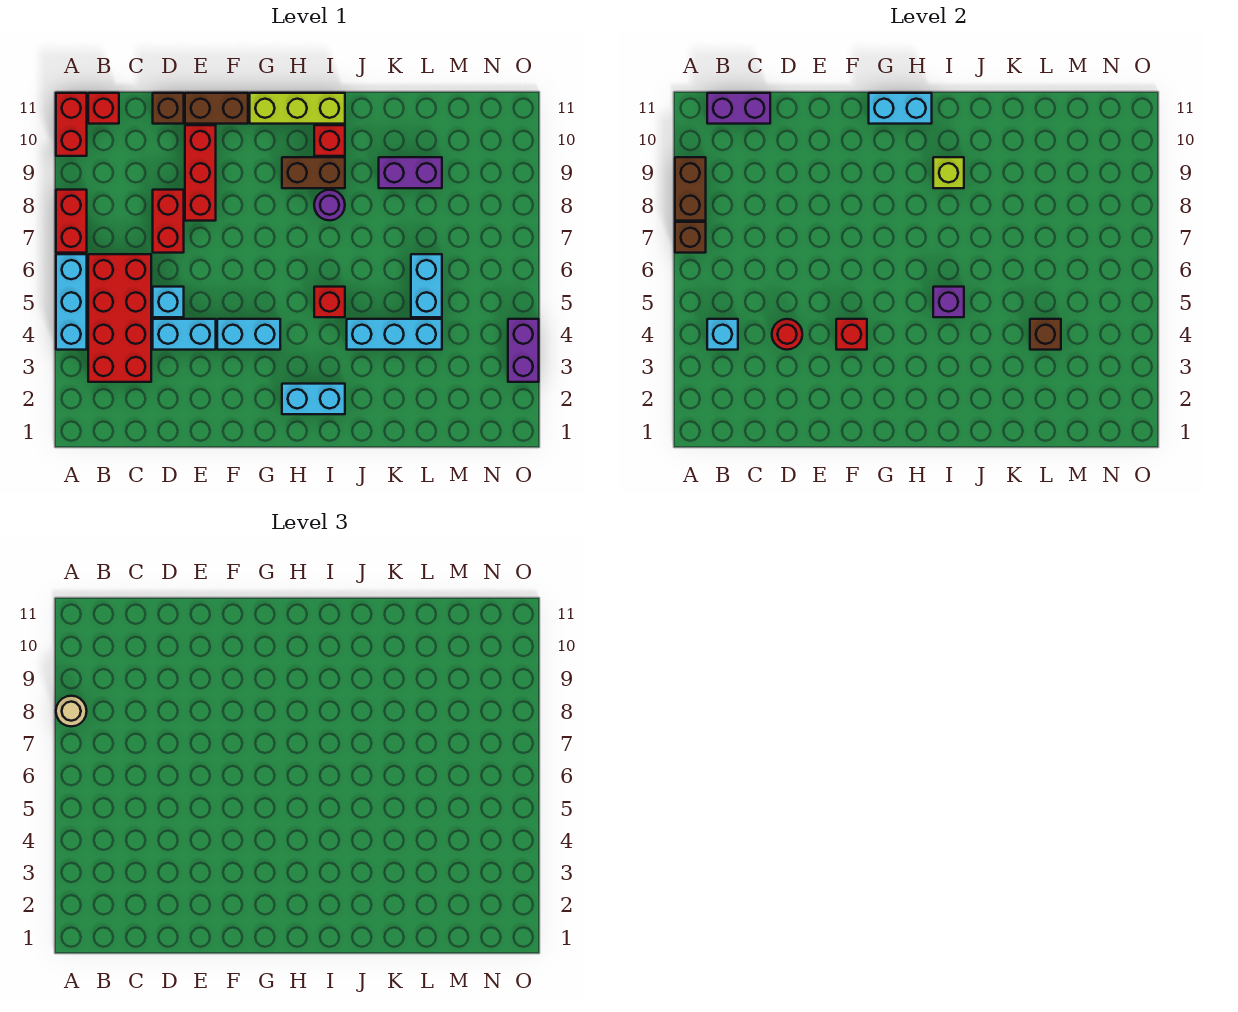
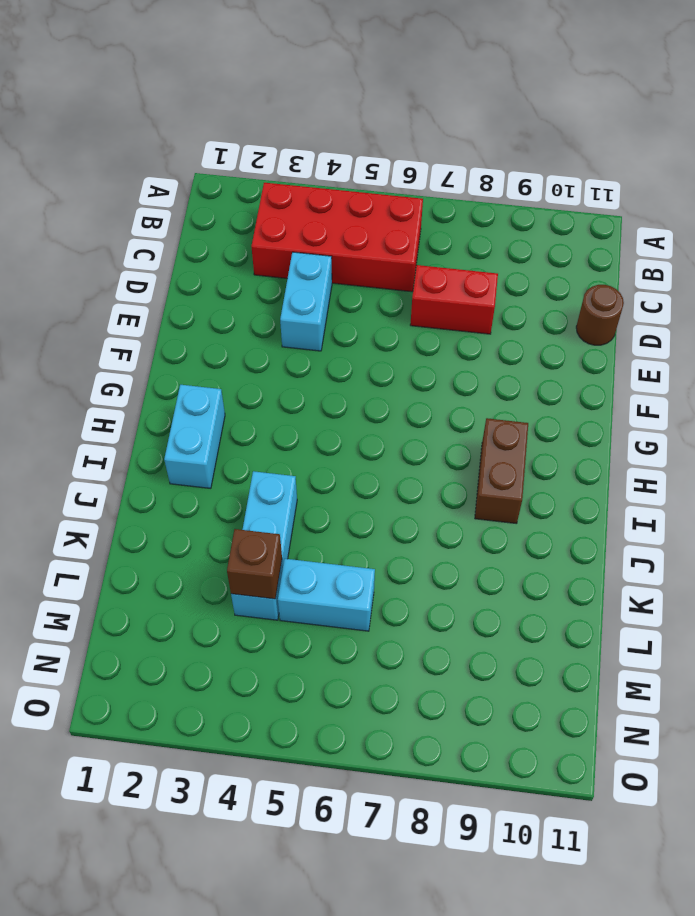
brown 1x1 round brick [576,285,624,345] -> brown 1x1 brick [153,93,184,124]
none -> cyan 1x3 brick [56,254,87,350]
none -> red 1x2 brick [56,190,87,253]
none -> red 1x2 brick [56,93,87,156]
none -> red 1x1 brick [88,93,119,124]

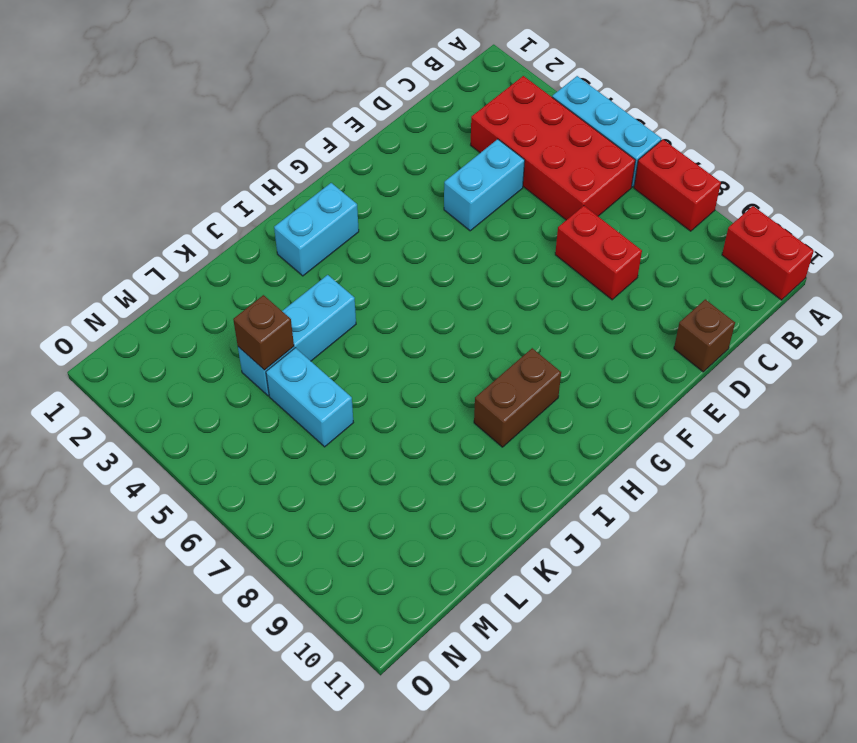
none -> red 1x1 brick [88,93,119,124]
none -> cyan 1x1 brick [153,287,184,317]
none -> red 1x3 brick [185,125,216,221]
none -> brown 1x2 brick [185,93,248,124]

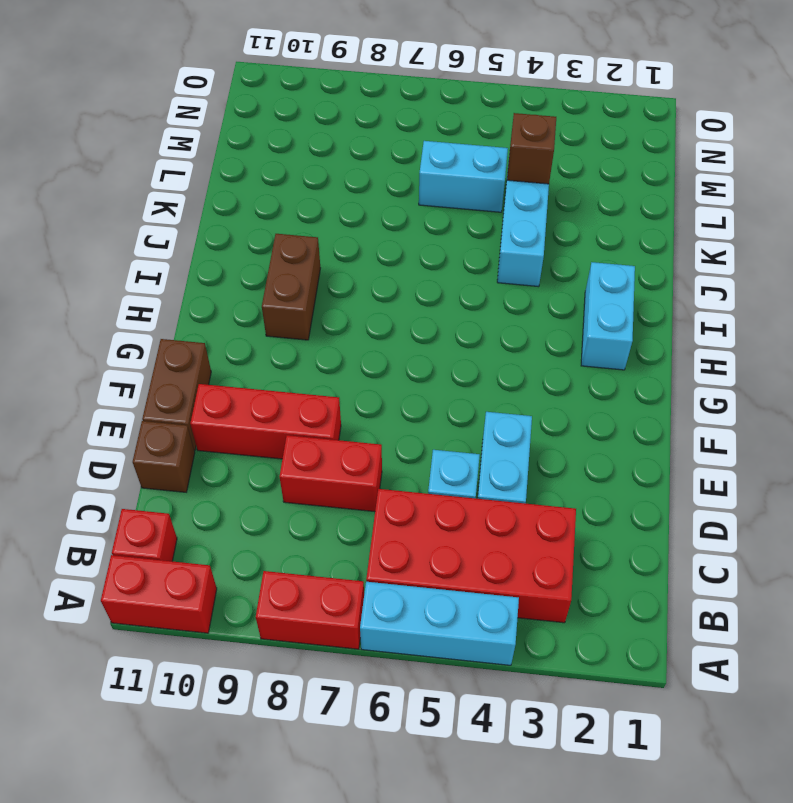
none -> cyan 1x2 brick [217,319,280,350]
none -> lime 1x3 brick [250,93,345,124]
none -> red 1x1 brick [314,287,345,317]
none -> purple 1x1 round brick [314,190,345,220]

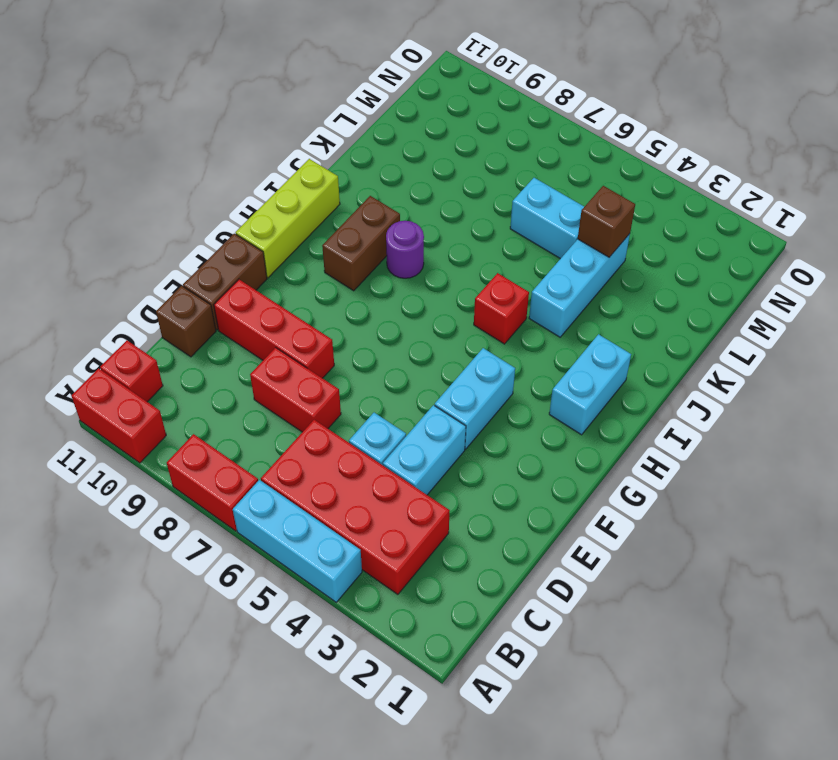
none -> red 1x1 brick [314,125,345,156]
none -> purple 1x2 brick [379,157,442,188]
none -> purple 1x2 brick [508,319,539,382]
none -> brown 1x1 brick [675,222,706,253]

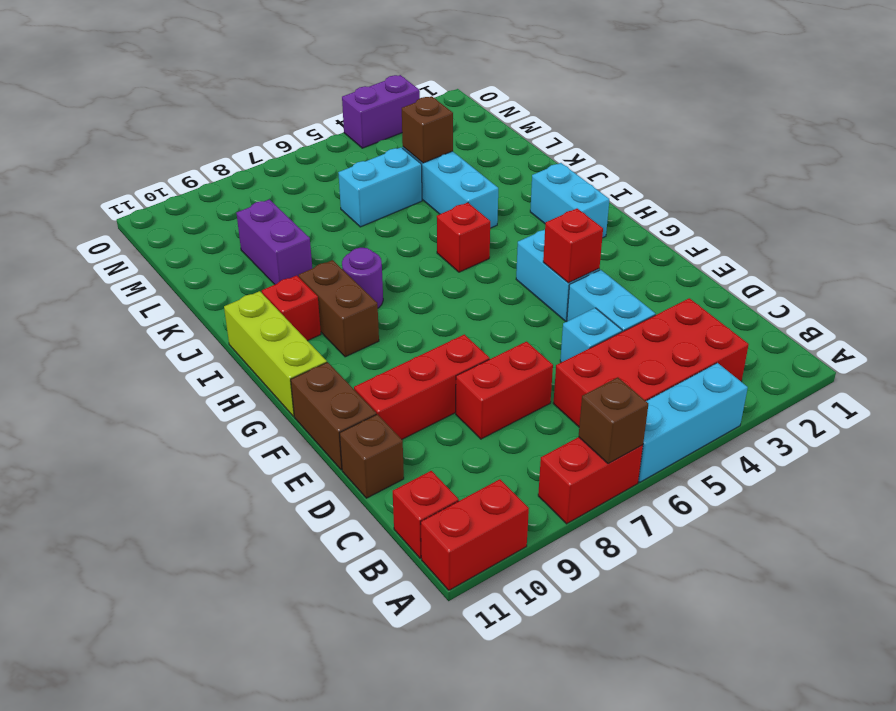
none -> brown 1x2 brick [675,157,706,221]
none -> cyan 1x1 brick [707,319,738,350]
none -> purple 1x2 brick [707,93,770,124]
none -> red 1x1 round brick [772,319,802,350]

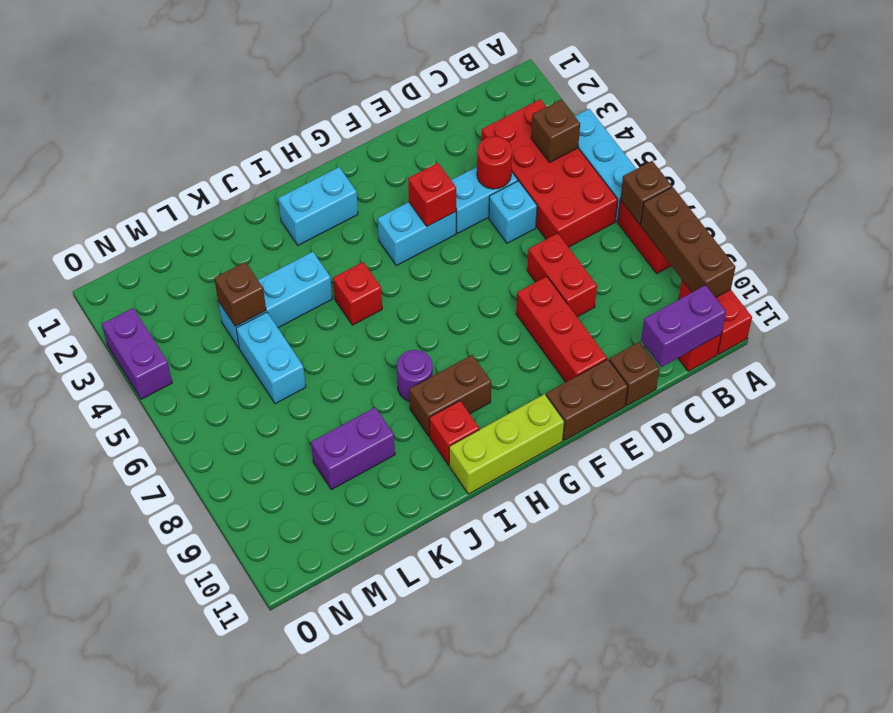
brown 1x3 brick [641,187,736,298] -> brown 1x2 brick [675,157,706,221]
brown 1x1 brick [531,99,580,162] -> cyan 1x1 brick [707,319,738,350]
none -> cyan 1x2 brick [869,93,932,124]
none -> purple 1x1 brick [933,287,964,317]
none -> lime 1x1 brick [933,157,964,188]
none -> tan 1x1 round brick [56,696,87,726]

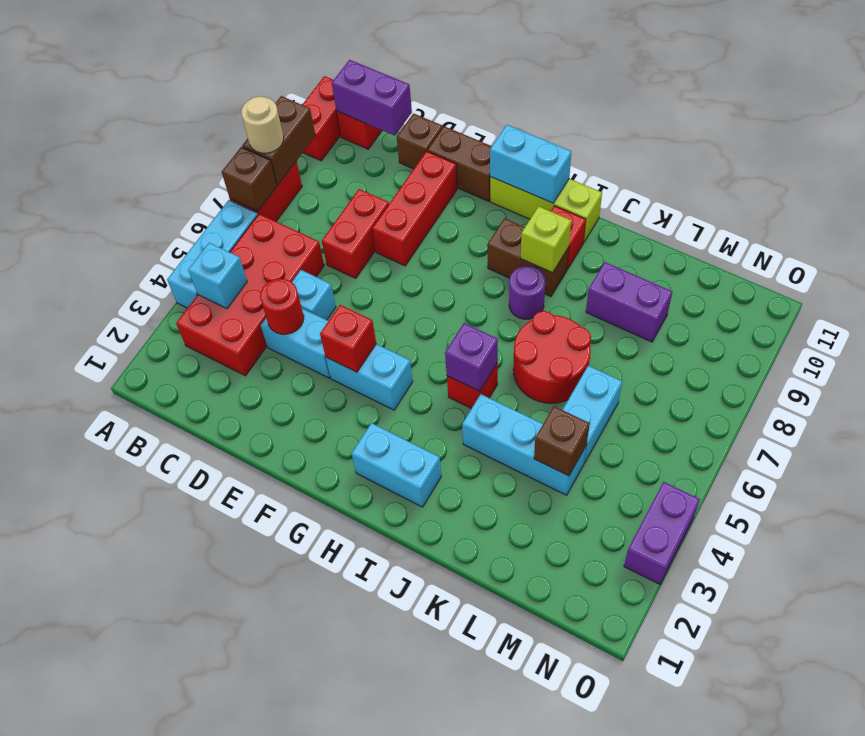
red 2x2 round brick [513,311,591,403] -> none

